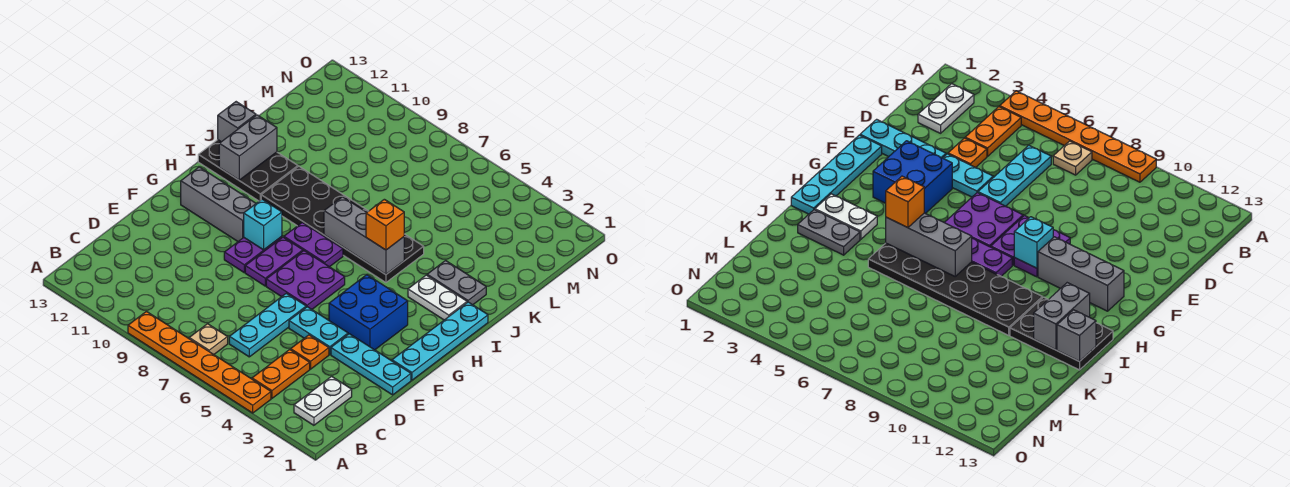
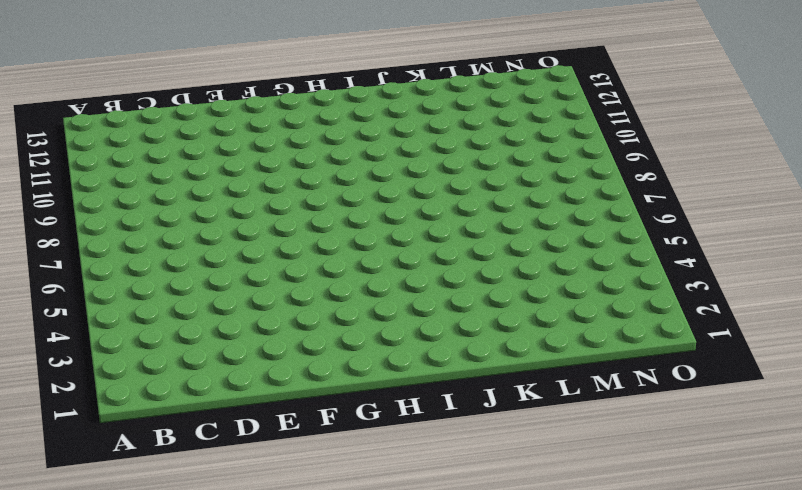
none -> orange 1x6 plate [128,312,271,413]
none -> white 1x2 plate [294,376,352,425]
none -> orange 1x2 plate [252,350,310,398]

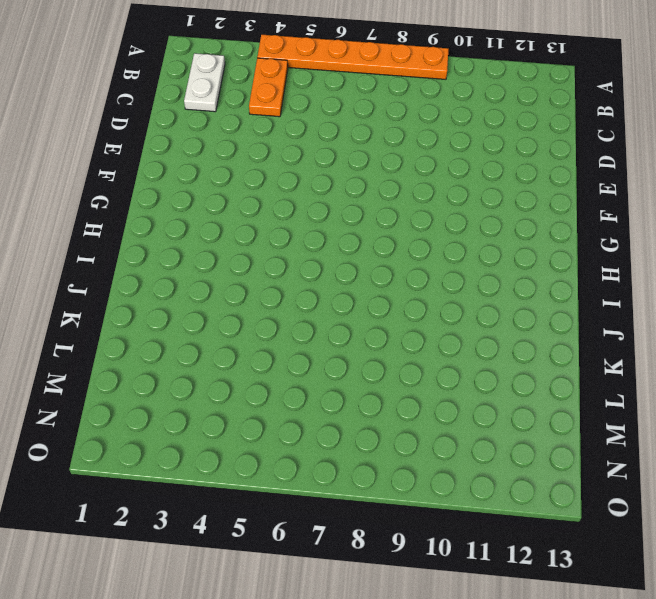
none -> tan 1x1 plate [189,324,228,354]
none -> cyan 1x3 plate [229,293,306,357]
none -> orange 1x1 plate [291,335,329,369]

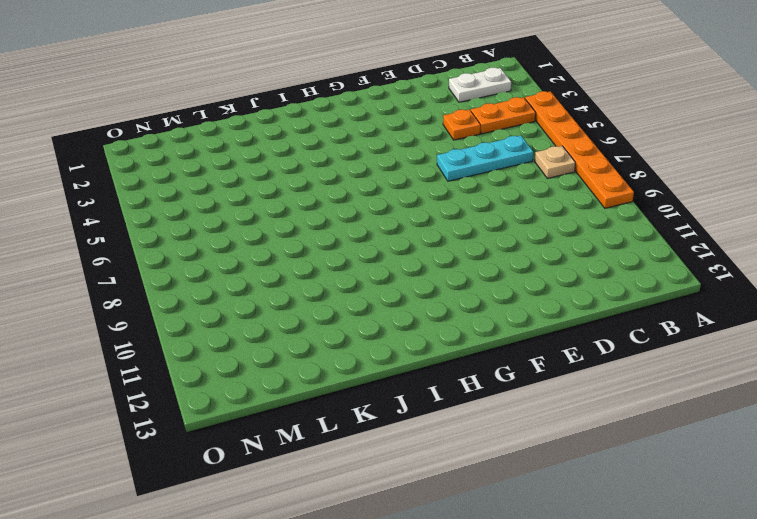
none -> cyan 1x3 plate [331,334,411,395]
none -> cyan 1x2 plate [289,307,348,354]
none -> cyan 1x4 plate [392,302,488,380]

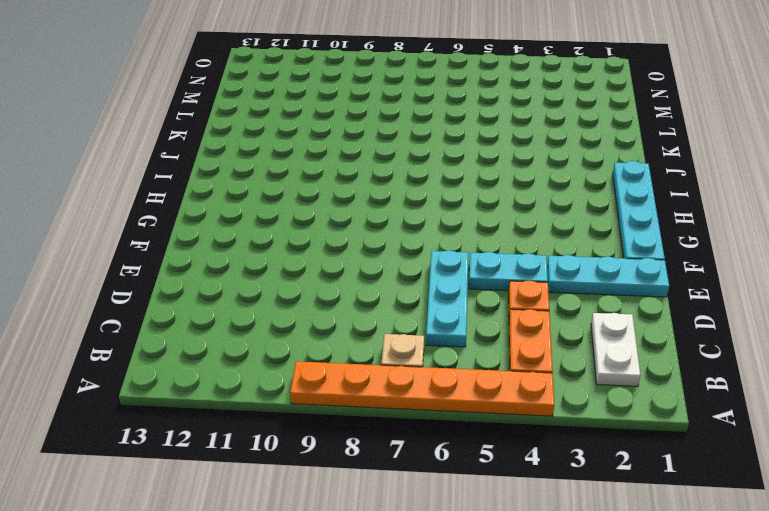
none -> blue 2x2 brick [329,275,408,350]
none -> purple 2x2 plate [266,251,345,309]
none -> purple 1x2 plate [245,237,303,286]

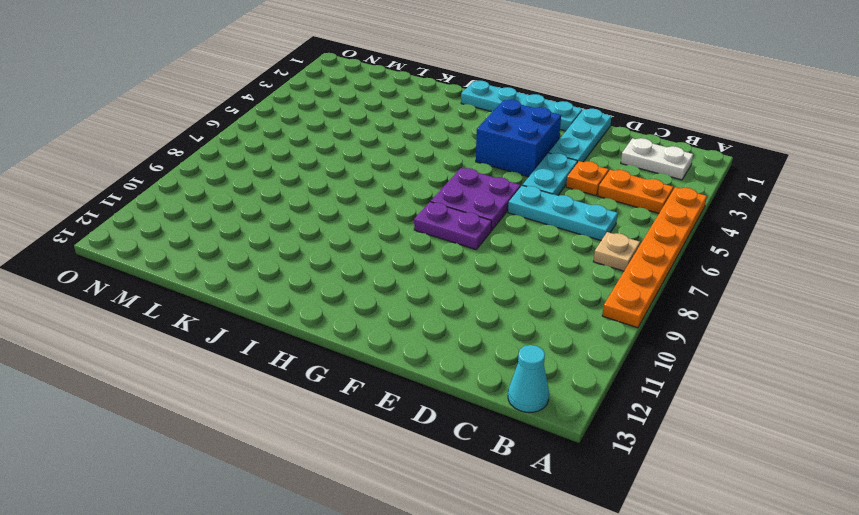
cyan 1x1 cone [508,345,549,412] -> none
none -> purple 1x2 plate [224,237,282,272]
none -> grey 1x3 brick [181,167,256,241]
none -> purple 1x2 plate [284,223,343,267]

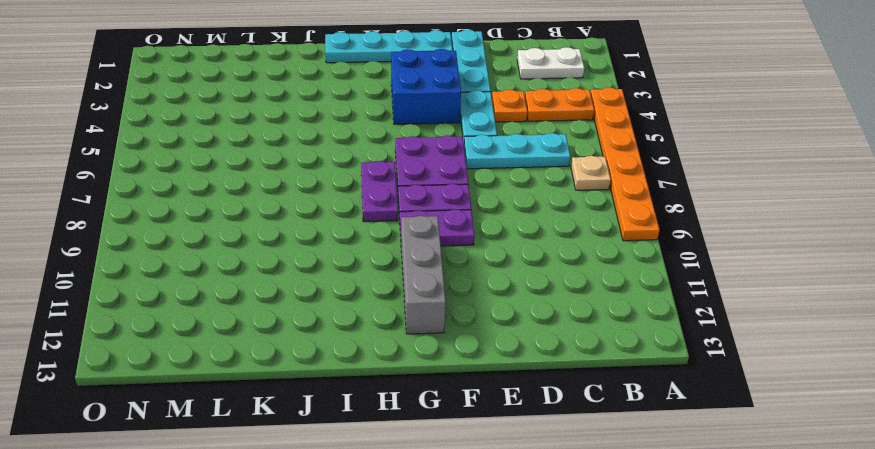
none -> white 1x2 plate [408,275,467,320]
none -> black 2x6 plate [261,166,424,282]
none -> black 2x3 plate [198,140,298,201]

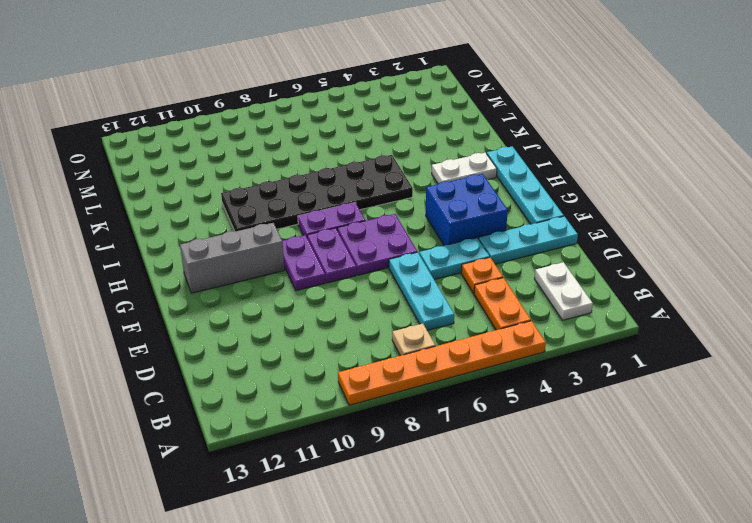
none -> black 2x3 plate [198,140,298,201]
none -> grey 1x2 plate [427,261,486,305]
none -> cyan 1x1 brick [244,199,282,250]

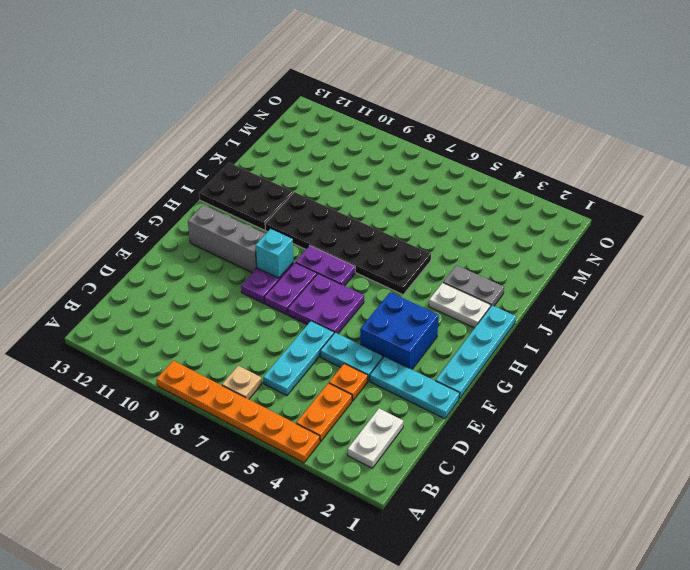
none -> grey 1x3 brick [324,197,404,274]
none -> grey 1x2 brick [219,115,277,180]
none -> grey 1x1 brick [218,102,256,142]

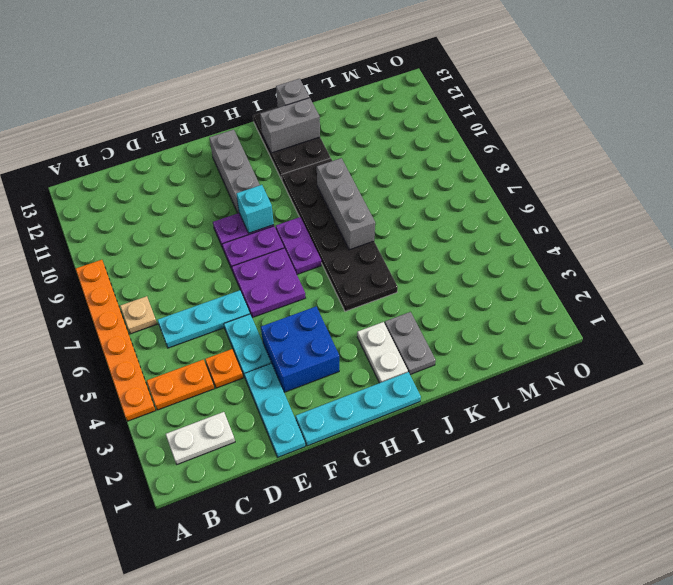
grey 1x3 brick [317,158,375,250] -> grey 1x3 brick moved to [324,197,404,274]
none -> orange 1x1 brick [366,199,404,250]

